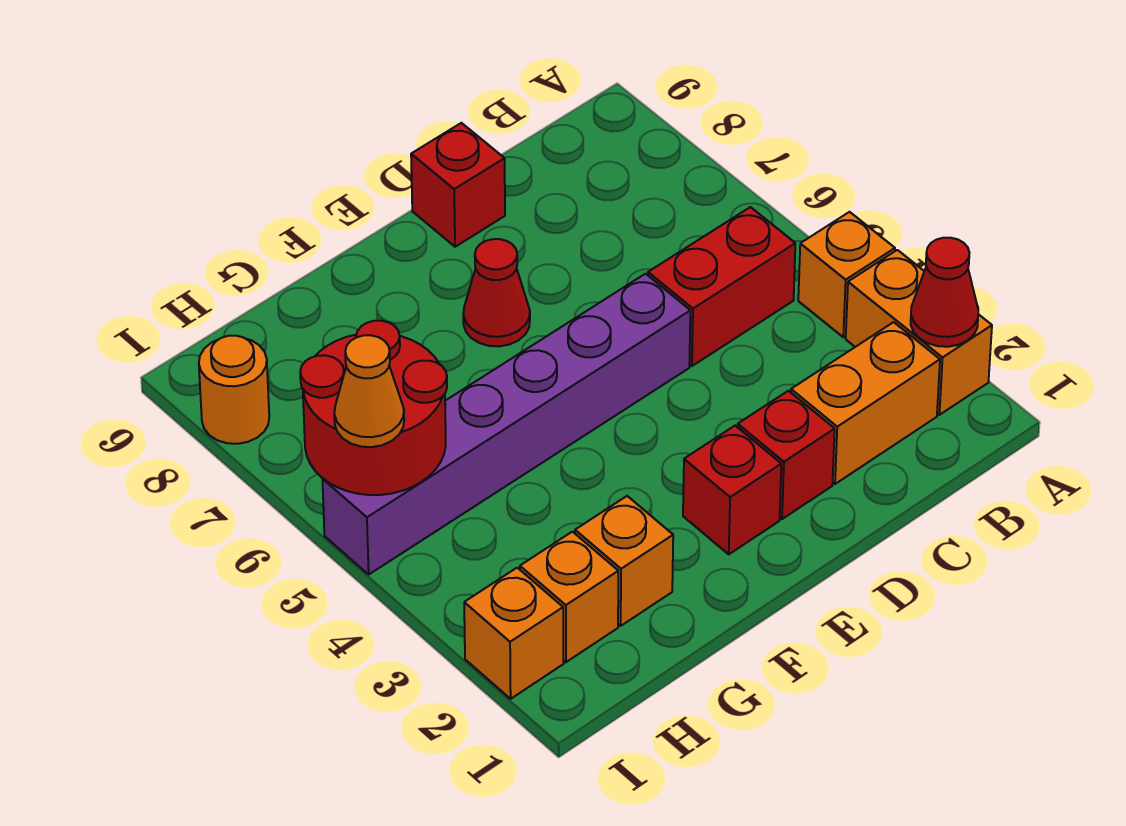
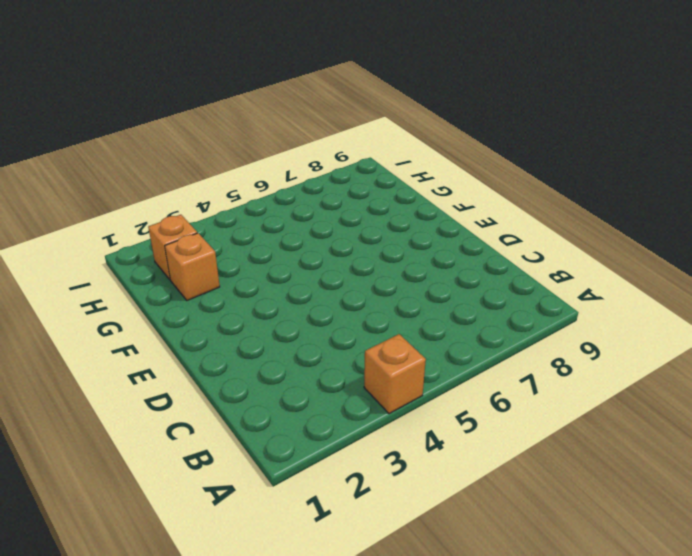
none -> orange 1x2 brick [846,250,992,415]
none -> orange 1x2 brick [791,322,940,484]
none -> red 1x2 brick [648,207,795,366]

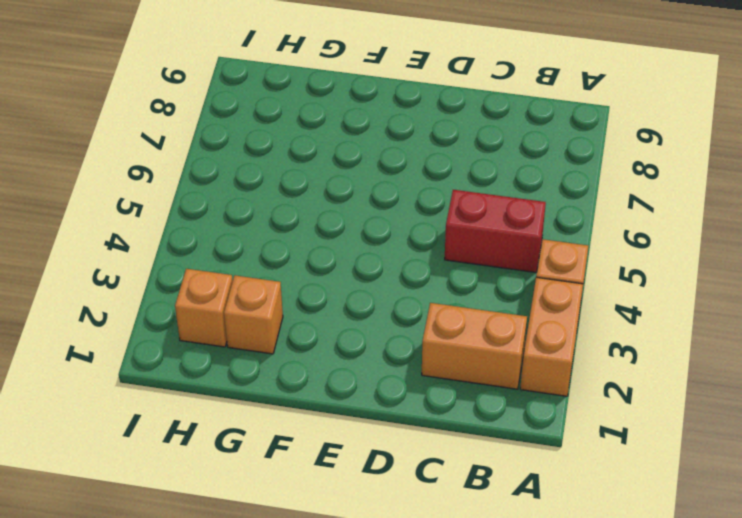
none -> red 1x1 brick [738,391,835,519]
none -> purple 1x6 brick [322,274,690,574]
none -> red 1x1 brick [411,123,505,247]

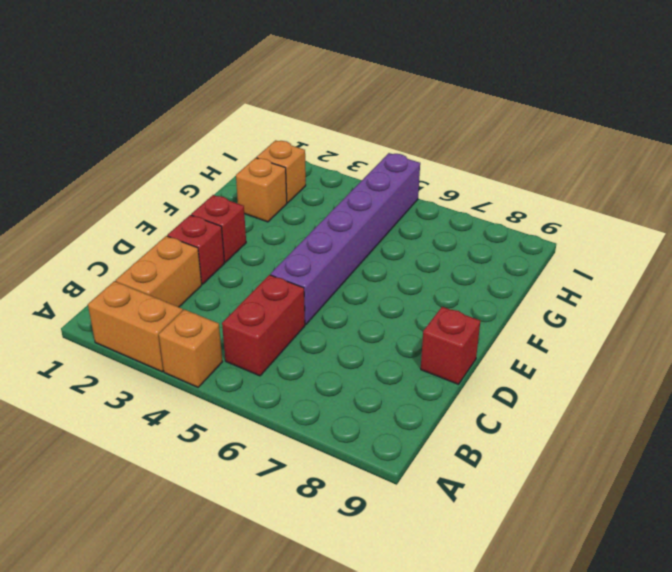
none -> red 1x1 cone [463,239,530,346]
none -> orange 1x1 brick [464,568,563,699]
none -> orange 1x1 round brick [199,336,269,444]

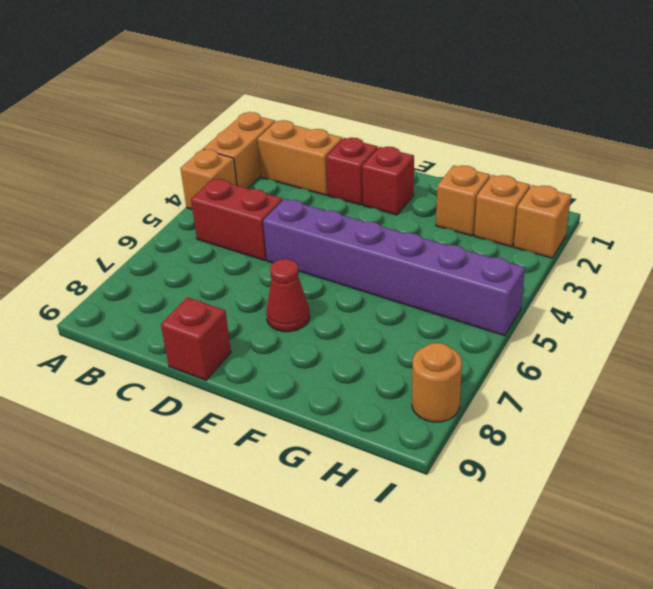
none -> red 1x1 cone [911,238,978,347]
none -> red 2x2 round brick [300,321,447,495]
none -> orange 1x1 cone [334,335,404,447]

